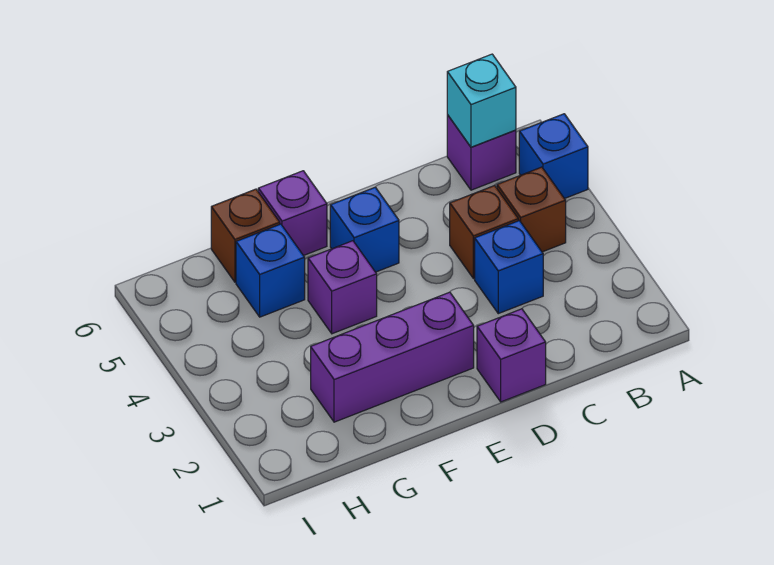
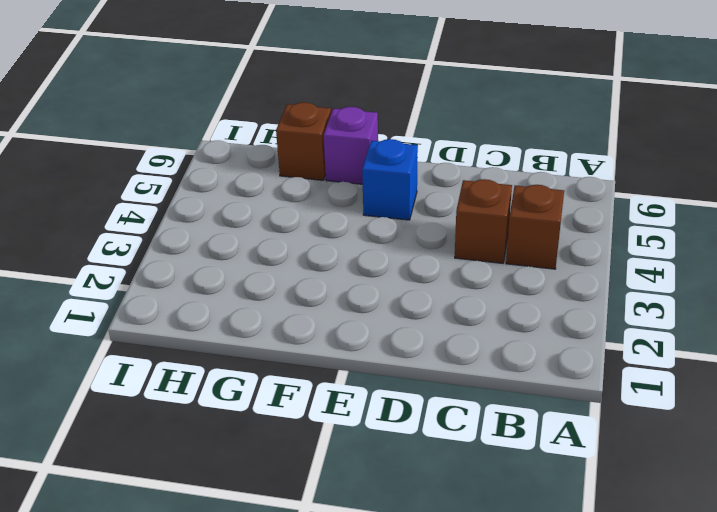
none -> blue 1x1 brick [519,114,588,199]
none -> purple 1x1 brick [447,115,516,190]
none -> blue 1x1 brick [475,221,543,314]

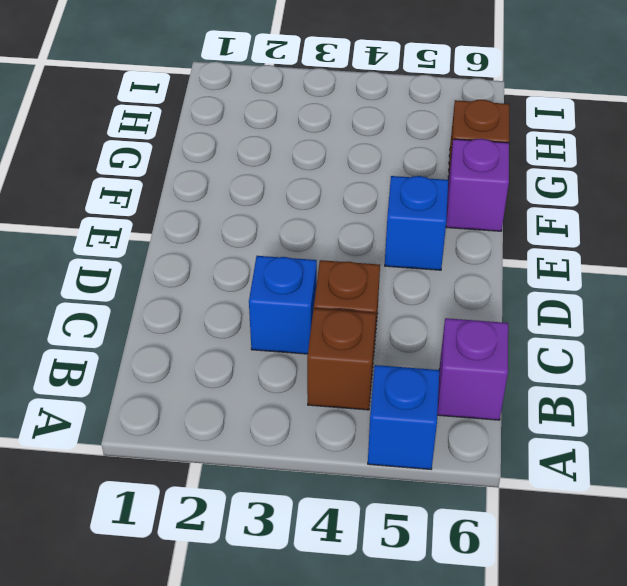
none -> purple 1x1 brick [477,309,546,402]
none -> purple 1x3 brick [311,292,474,422]
none -> purple 1x1 brick [308,241,377,334]

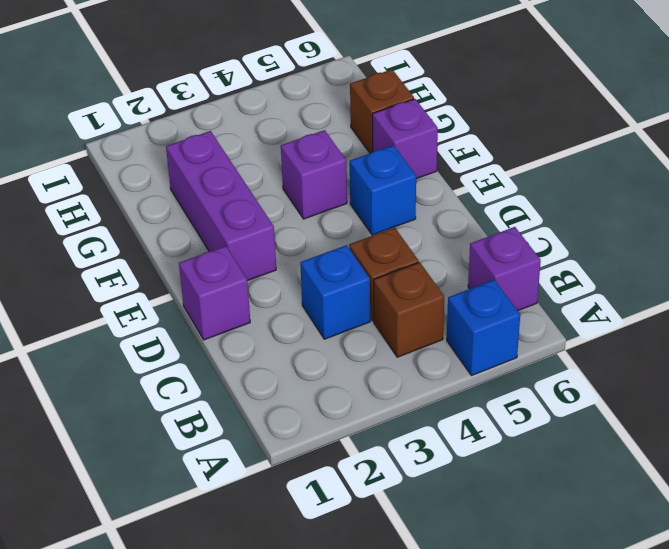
none -> blue 1x1 brick [236,224,305,317]
none -> cyan 1x1 brick [447,54,516,147]

